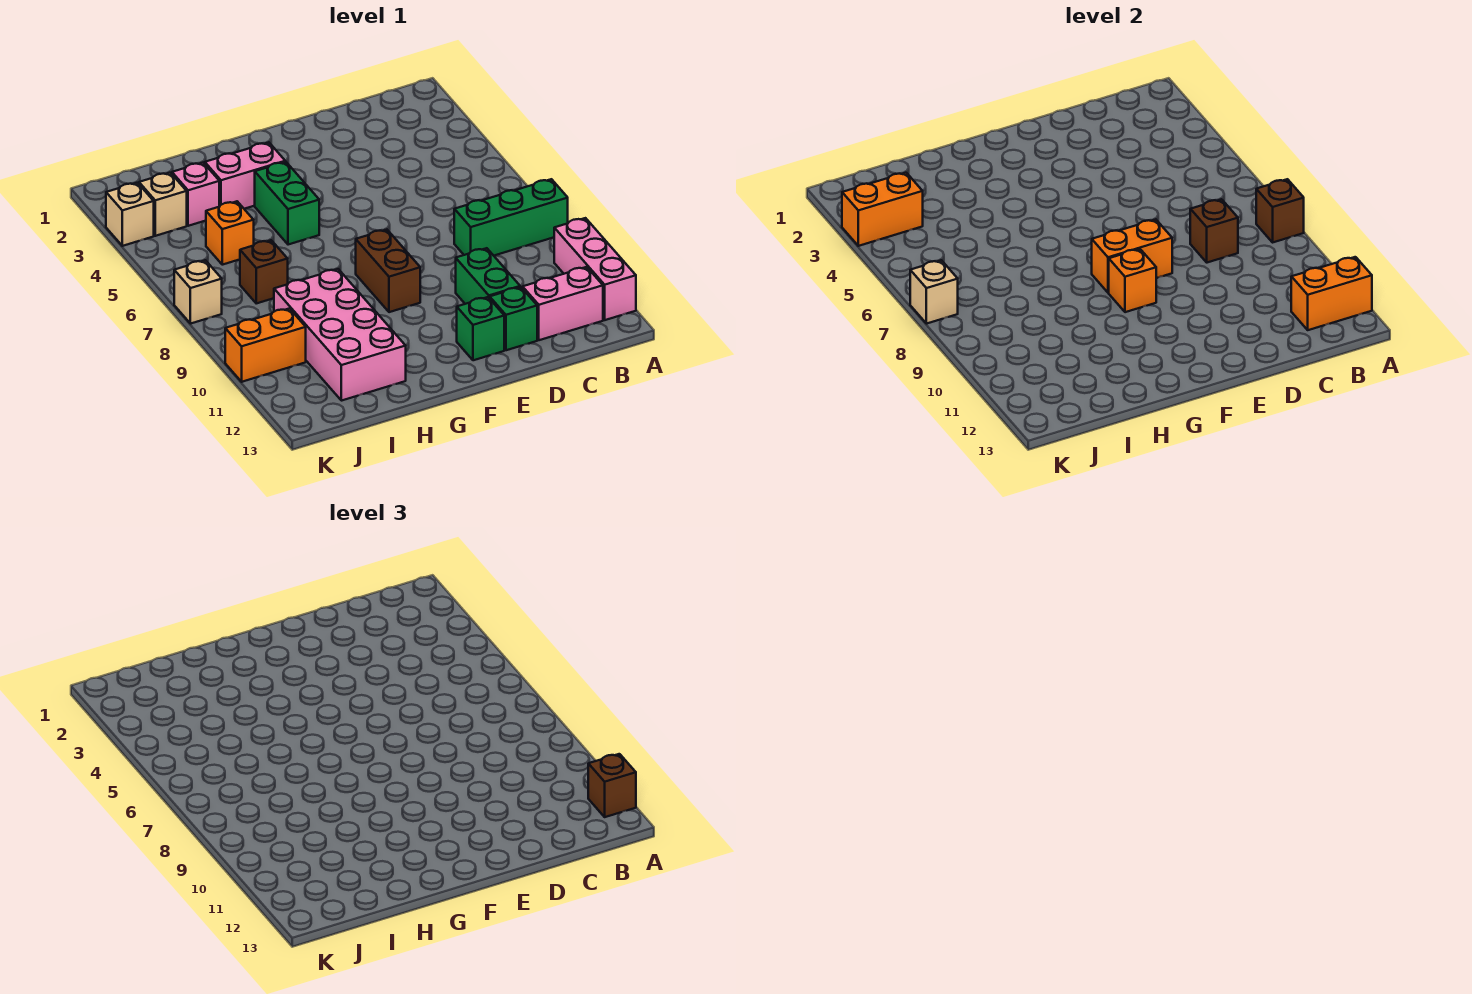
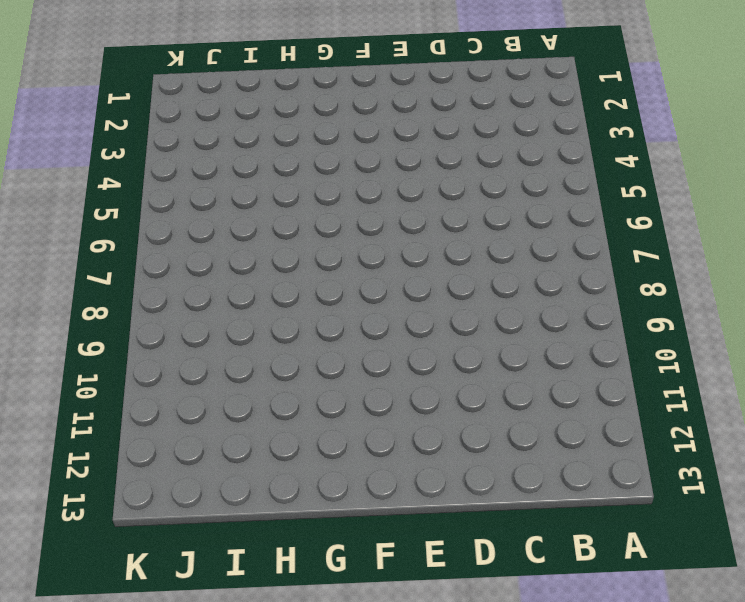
none -> green 1x3 brick [454,179,568,256]
none -> pink 1x3 brick [554,218,636,320]
none -> pink 1x2 brick [523,267,603,340]

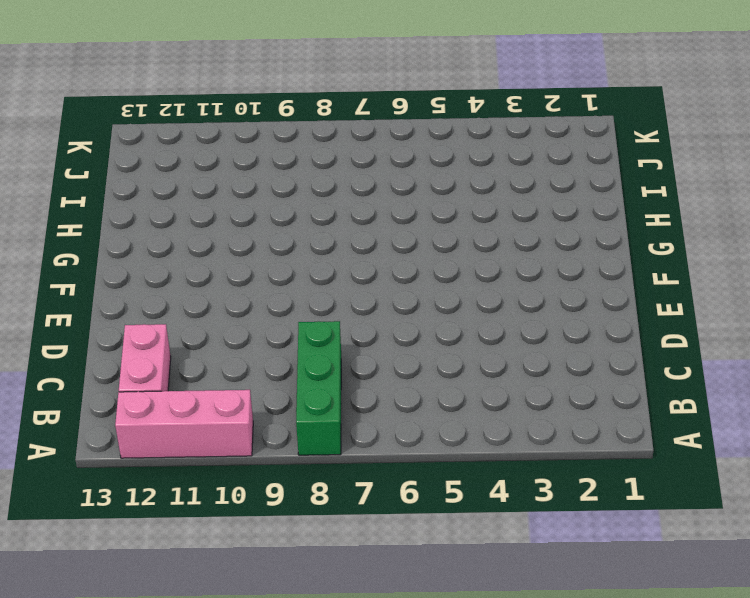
none -> green 1x2 brick [456,248,520,304]
none -> green 1x1 brick [490,287,537,350]
none -> green 1x1 brick [457,297,504,360]

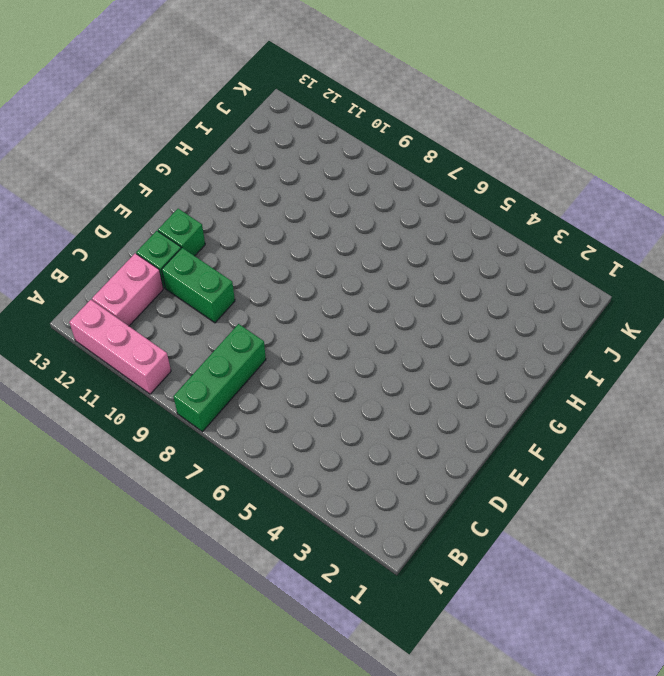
none -> brown 1x2 brick [356,230,420,312]
none -> pink 1x2 brick [205,142,285,209]
none -> green 1x2 brick [255,162,319,245]

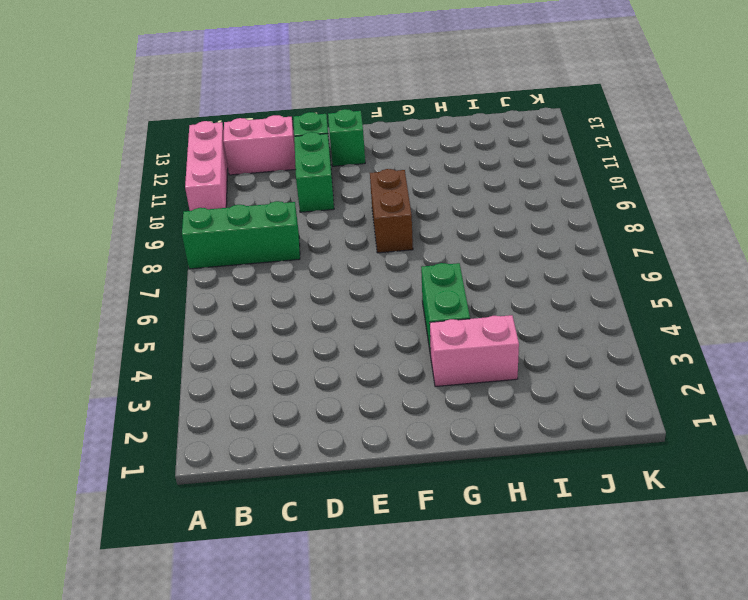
none -> pink 2x4 brick [274,269,406,401]
none -> pink 1x1 brick [172,163,219,226]
none -> orange 1x1 brick [206,201,254,265]

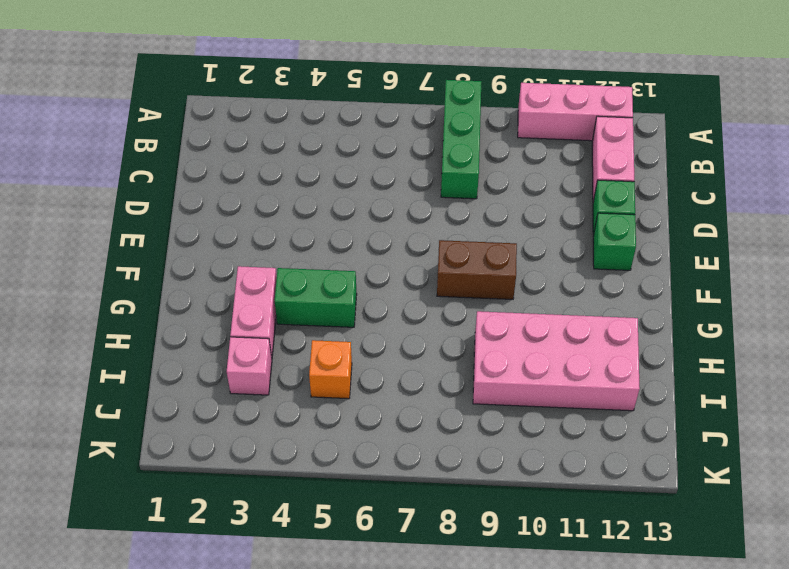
none -> green 1x2 brick [456,248,520,304]
none -> brown 1x1 brick [240,240,288,303]
none -> tan 1x1 brick [139,173,187,236]

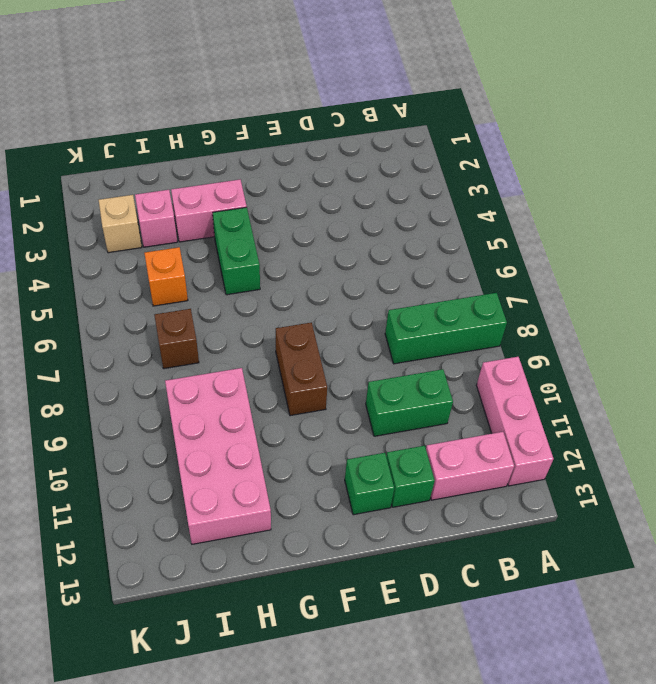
green 1x2 brick [366,369,453,436] -> green 1x2 brick turned to [456,248,520,304]
none -> orange 1x2 brick [225,308,306,382]
none -> tan 1x1 brick [106,183,154,246]
none -> tan 1x1 brick [174,260,222,324]

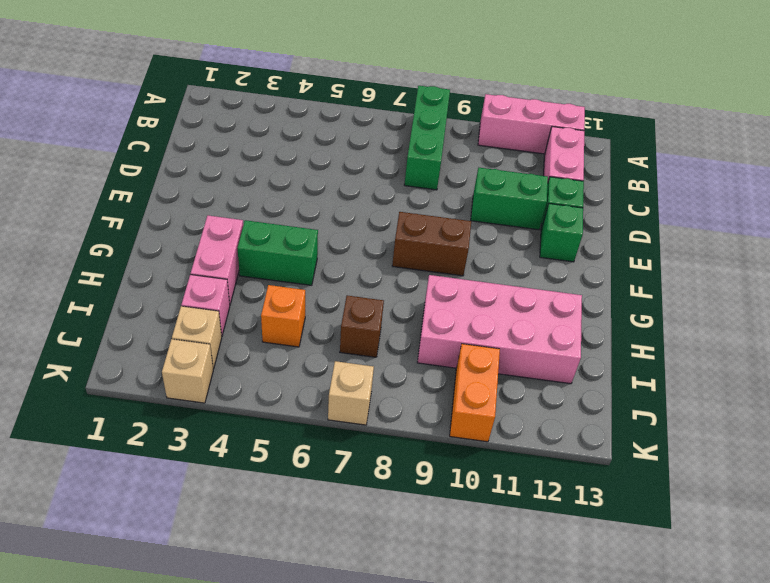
none -> brown 1x1 brick [1256,179,1304,242]
none -> orange 1x2 brick [1291,257,1372,330]
none -> brown 1x1 brick [1190,199,1238,263]

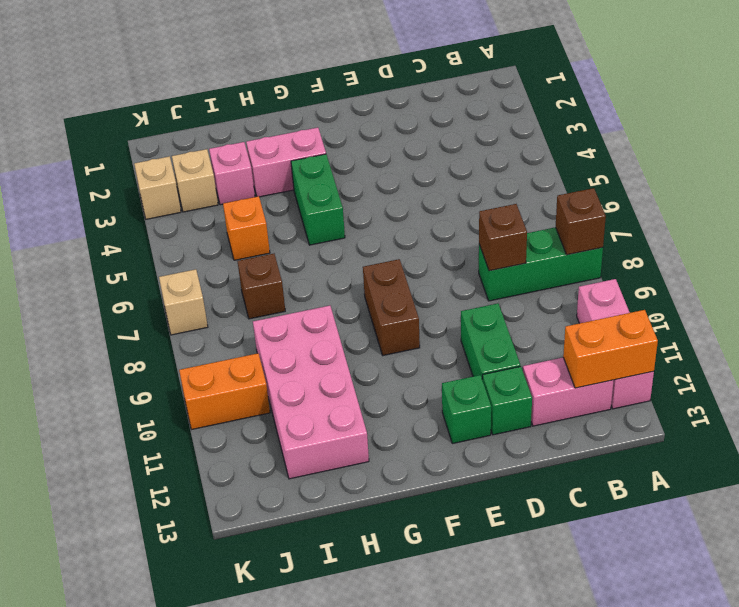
none -> orange 1x2 brick [1092,219,1172,293]
none -> orange 1x1 brick [1109,249,1156,312]
none -> orange 1x2 brick [842,173,923,246]

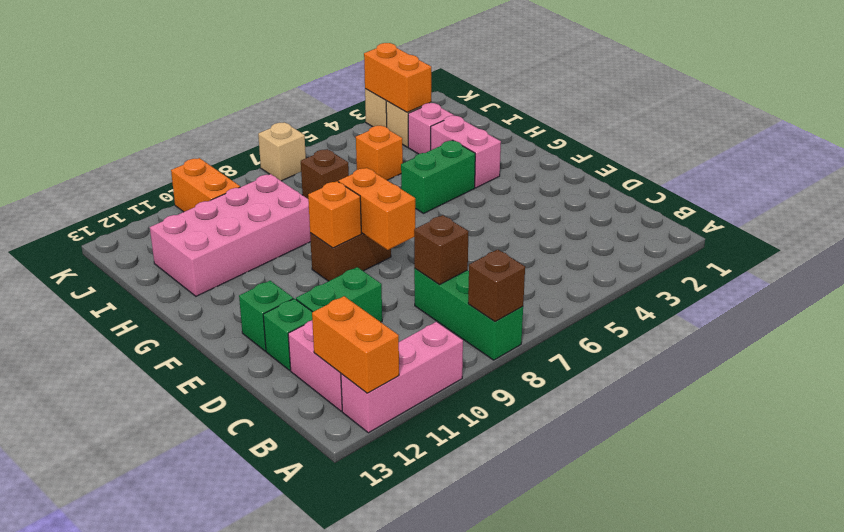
none -> tan 1x1 brick [910,260,958,324]
none -> brown 1x1 brick [588,754,636,817]

